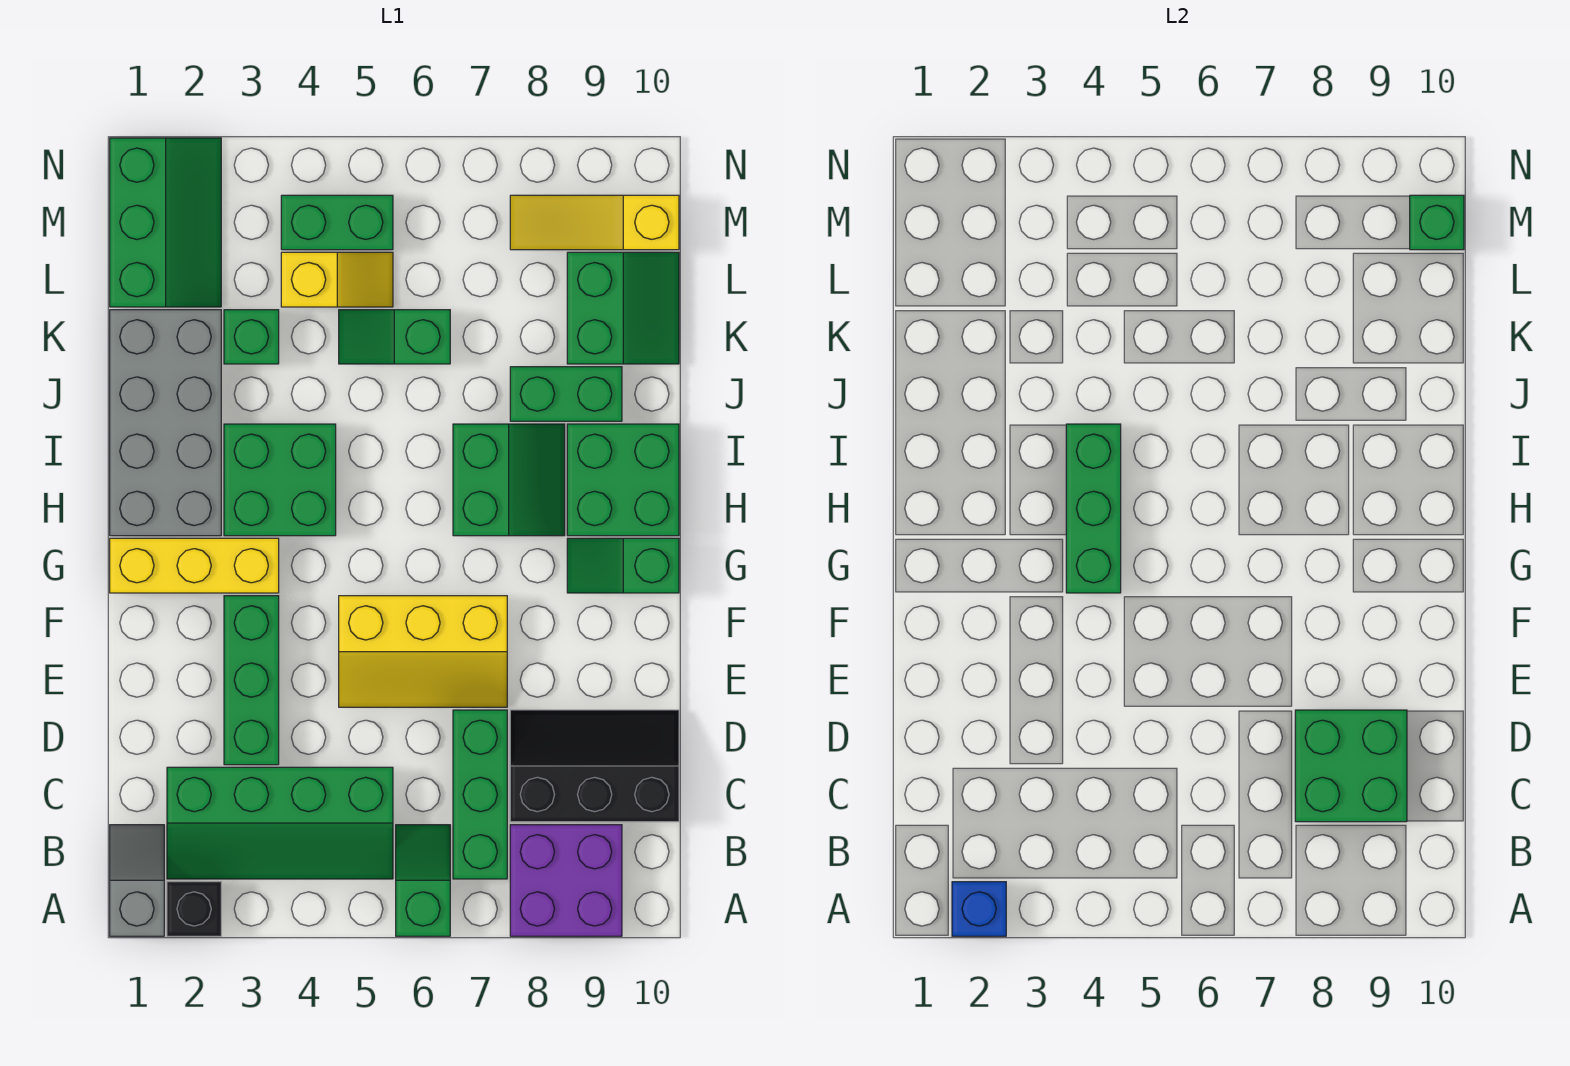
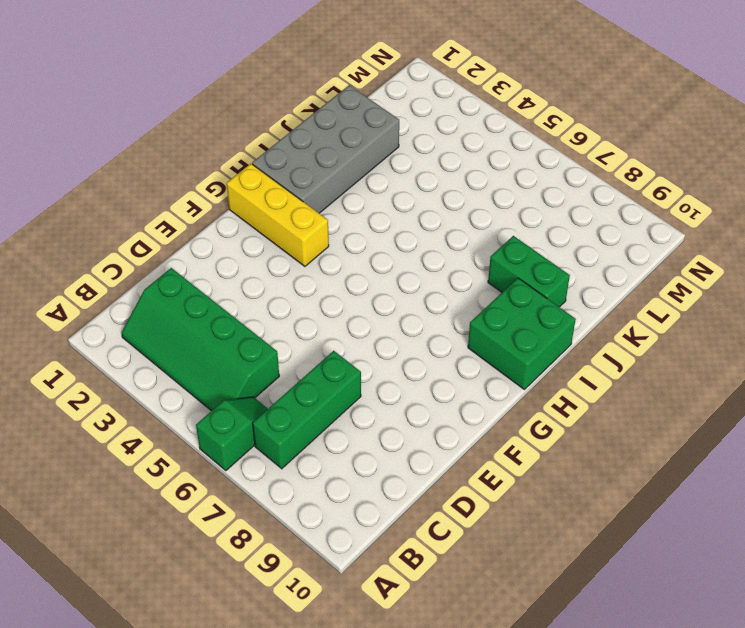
none -> grey 1x2 slope [110,825,164,936]
none -> black 1x1 brick [167,882,221,936]
none -> purple 2x2 brick [510,825,622,936]

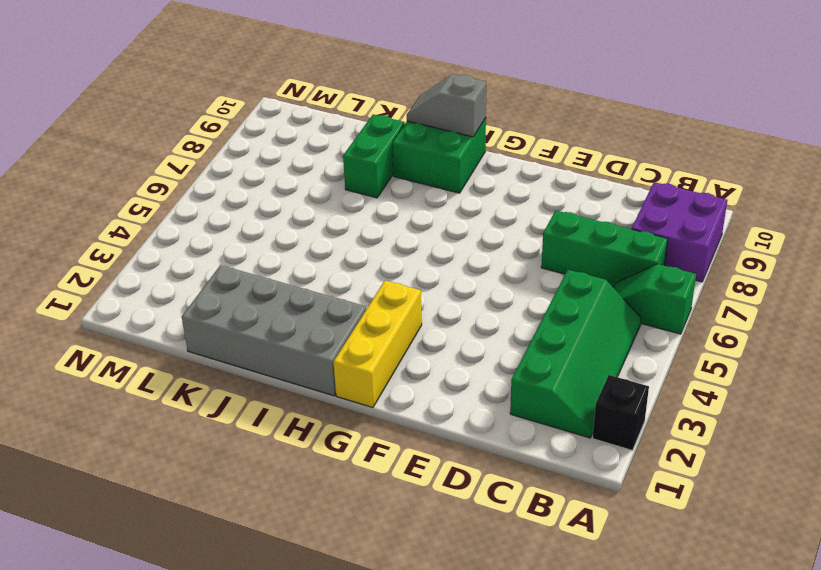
grey 1x2 slope [407,74,486,137] -> grey 1x2 slope moved to [110,825,164,936]
none -> black 2x3 slope [510,710,679,822]
none -> green 1x3 brick [224,596,279,765]
none -> yellow 2x3 slope [339,596,507,707]

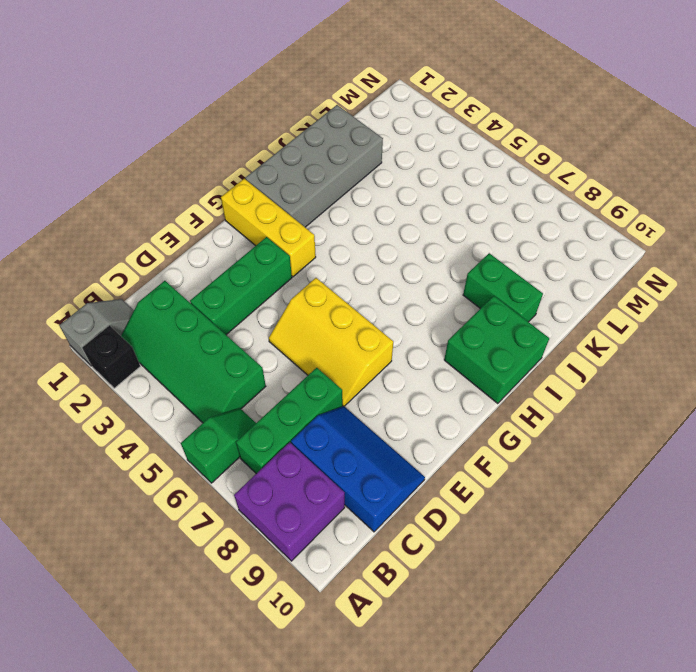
blue 2x3 slope [291,406,425,532] -> black 2x3 slope [510,710,679,822]
none -> green 1x2 slope [567,538,679,593]
none -> green 2x2 brick [224,424,336,536]
none -> green 2x2 slope [453,424,565,536]

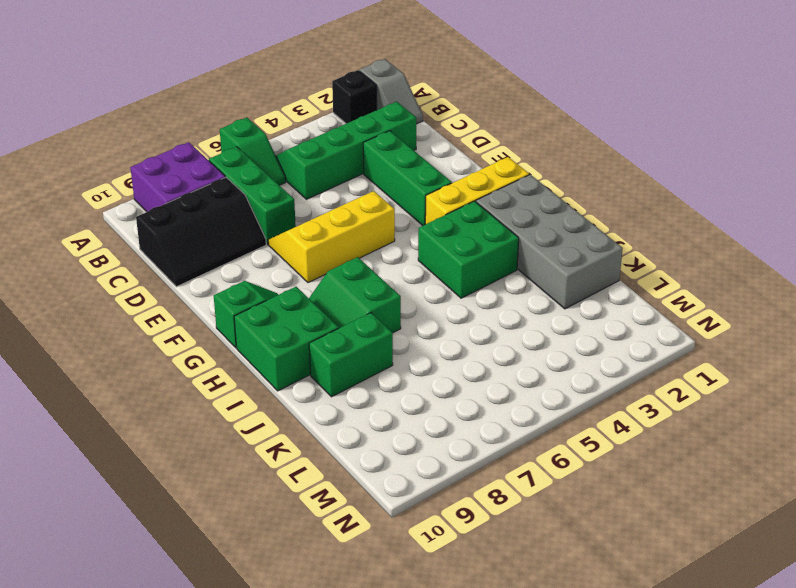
none -> green 1x1 brick [224,310,279,364]
none -> green 1x2 slope [339,310,450,364]
none -> green 2x2 slope [567,252,679,364]

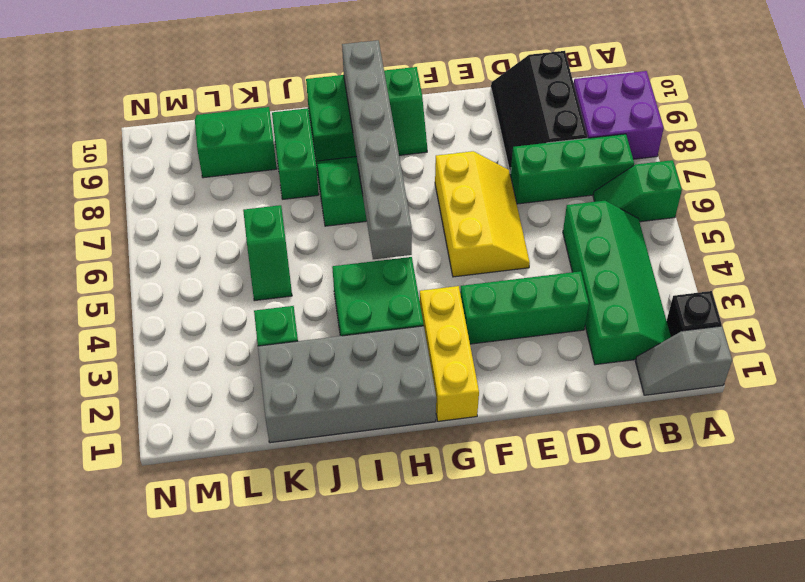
grey 1x6 brick [342,40,412,259] -> none
none -> green 2x3 slope [110,138,221,307]
none -> yellow 1x2 slope [281,252,393,307]
none -> green 1x2 brick [281,195,393,250]

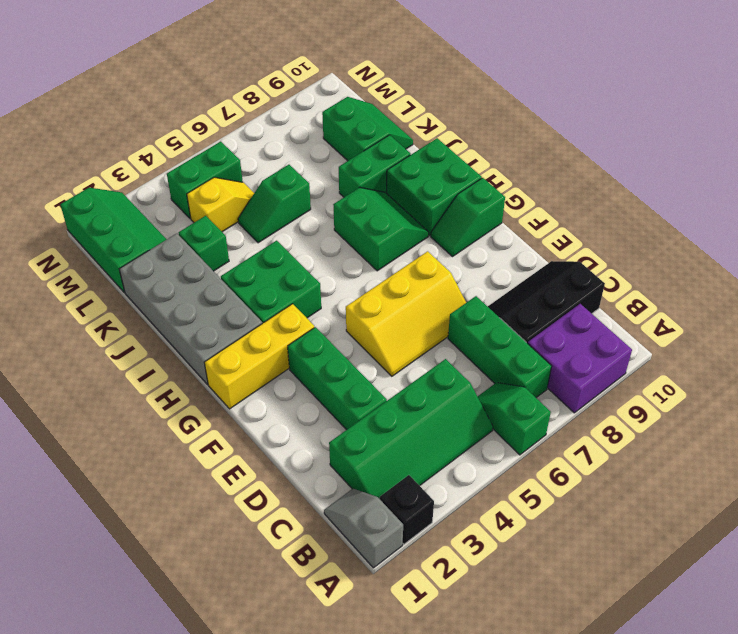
none -> yellow 1x3 slope [510,195,679,250]
none -> blue 1x1 brick [952,882,1006,936]
none -> green 2x2 brick [1295,710,1407,822]

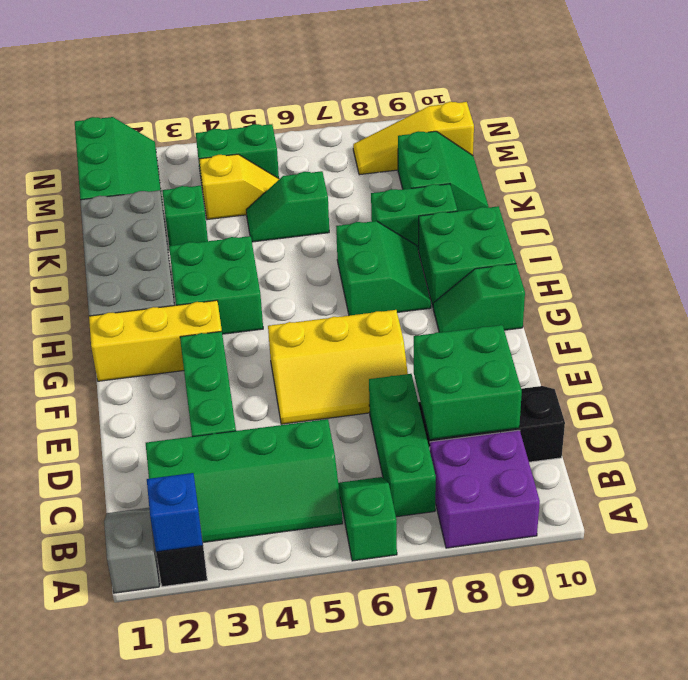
none -> green 1x3 brick [1066,424,1121,593]
none -> green 1x1 brick [1410,195,1464,250]

